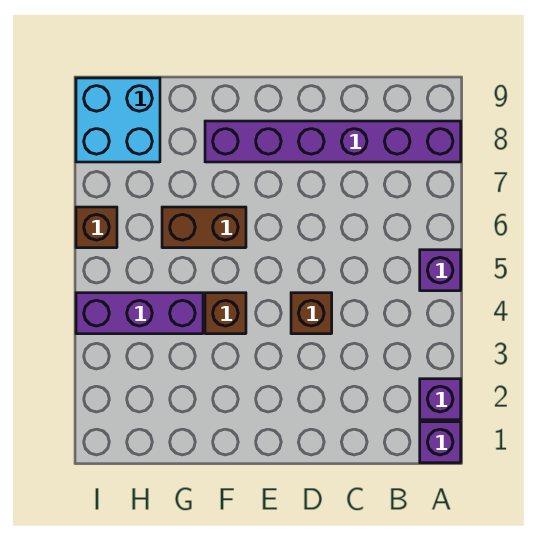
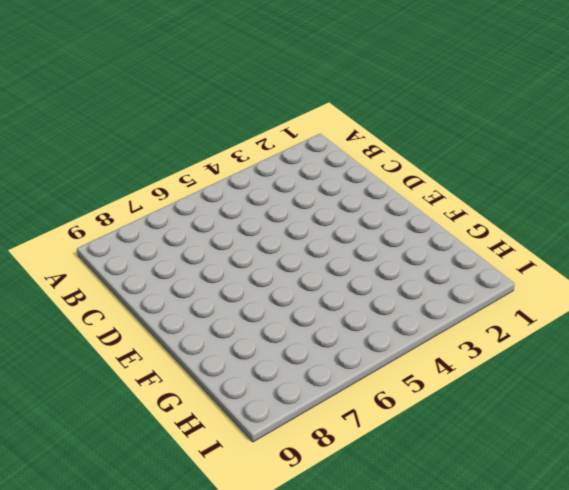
none -> purple 1x1 brick [420,422,461,463]
none -> purple 1x1 brick [420,379,461,420]

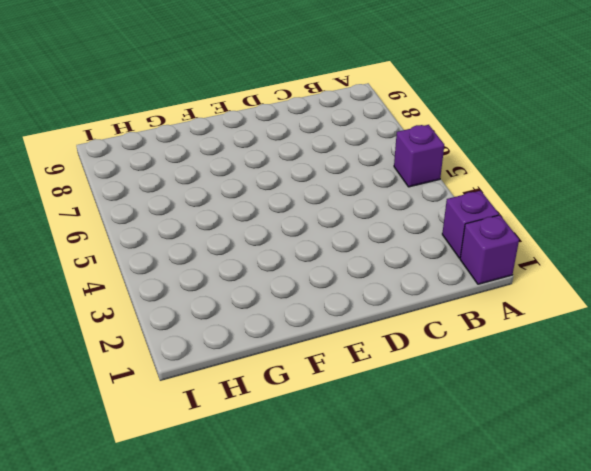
none -> purple 1x6 brick [205,121,461,162]
none -> brown 1x1 brick [291,293,332,334]

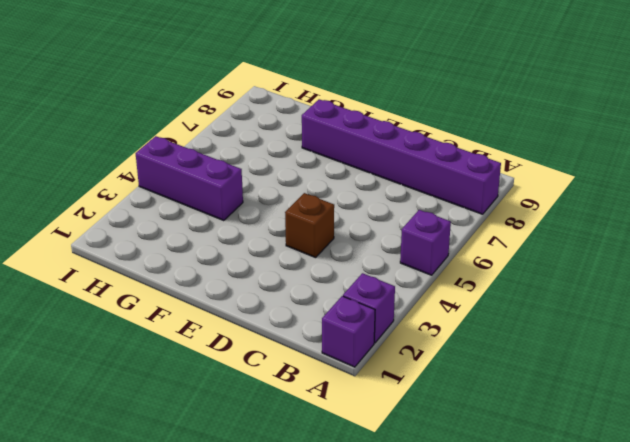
none -> brown 1x1 brick [205,293,246,334]
none -> brown 1x2 brick [162,207,246,248]

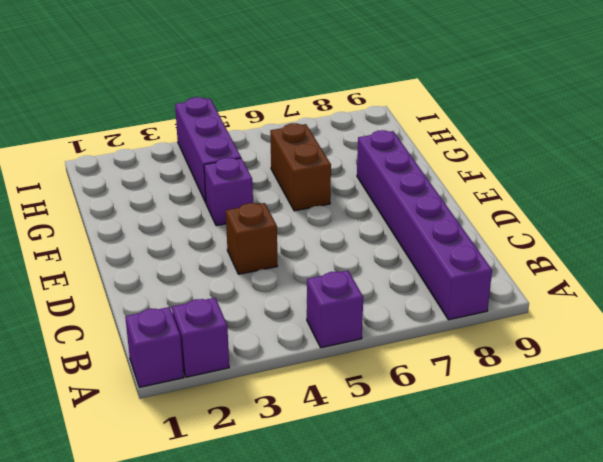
purple 1x1 brick [204,158,253,226] -> brown 1x1 brick [205,293,246,334]
none -> cyan 2x2 brick [76,78,160,162]
none -> brown 1x1 brick [76,207,117,248]

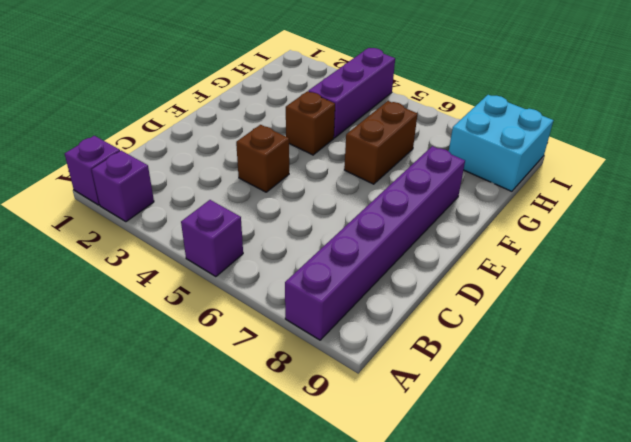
none -> brown 1x1 brick [76,207,117,248]

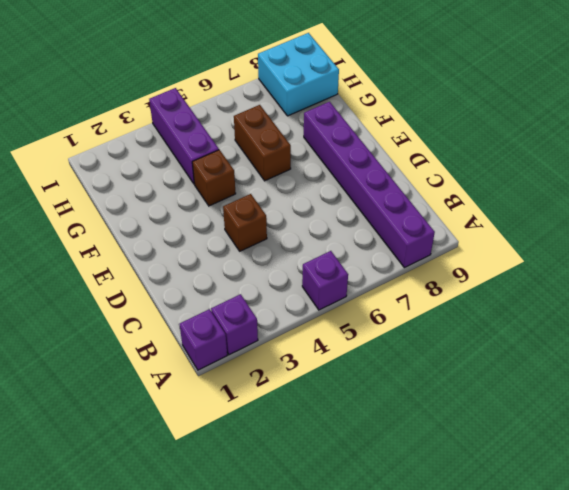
none -> brown 1x1 brick [76,207,117,248]

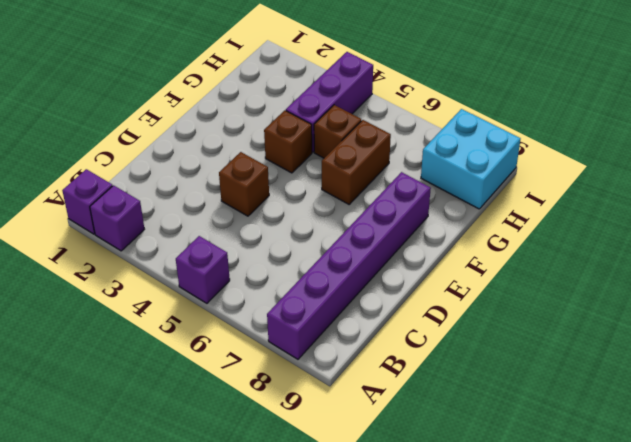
brown 1x1 brick [314,105,361,158] -> brown 1x1 brick moved to [76,207,117,248]

